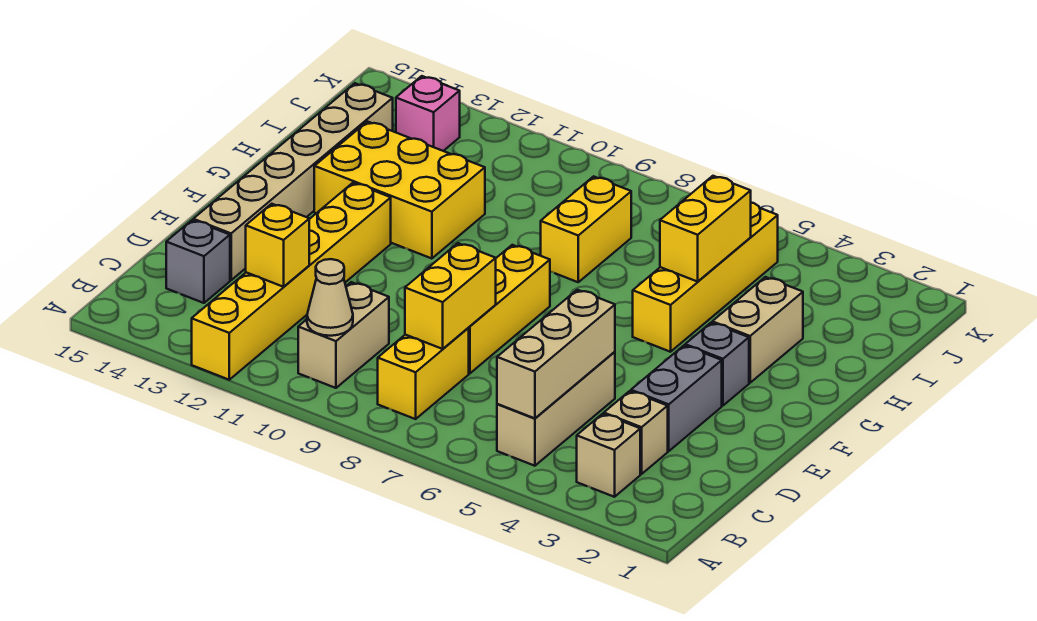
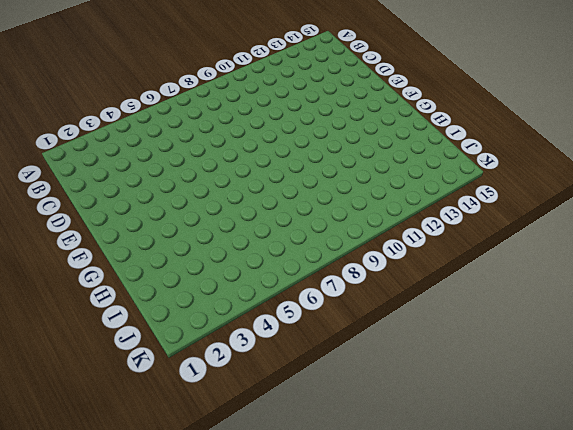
none -> yellow 1x6 brick [192,183,391,380]
none -> tan 1x1 brick [577,414,640,497]
none -> tan 1x3 brick [497,352,615,466]

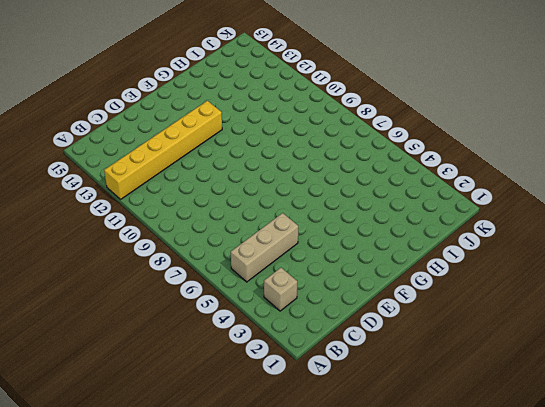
none -> yellow 1x2 brick [378,328,469,419]
none -> tan 1x2 brick [298,282,389,388]
none -> tan 1x1 brick [604,391,668,474]

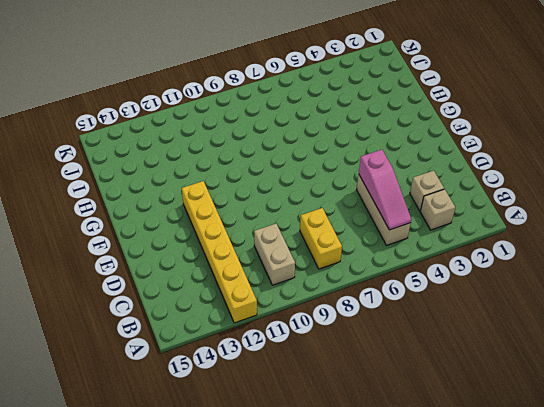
pink 1x3 slope [359,150,411,230] -> tan 1x3 brick [497,290,615,418]
none -> grey 1x1 brick [166,220,230,303]
none -> grey 1x2 brick [631,345,722,451]
none -> yellow 1x3 brick [469,245,550,374]

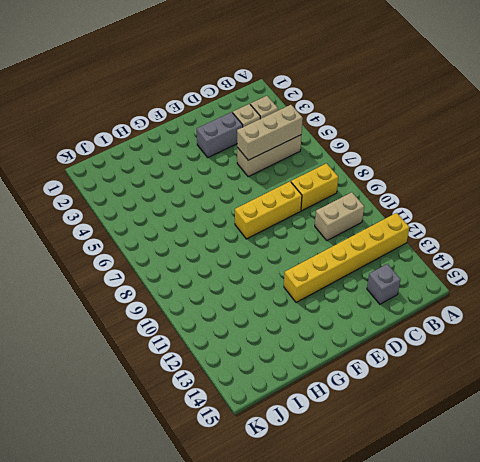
none -> tan 1x6 brick [193,83,393,280]
none -> grey 1x1 brick [685,323,749,406]
none -> tan 1x2 brick [712,277,803,383]

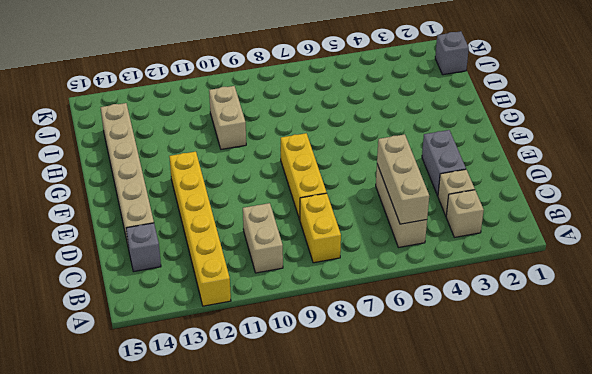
tan 1x2 brick [209,86,246,149] -> tan 1x2 brick moved to [712,277,803,383]
grey 1x1 brick [435,31,469,75] -> grey 1x1 brick moved to [685,323,749,406]
none -> yellow 1x4 brick [633,203,778,352]
none -> yellow 2x3 brick [314,122,485,259]
none -> yellow 1x2 brick [540,176,631,282]

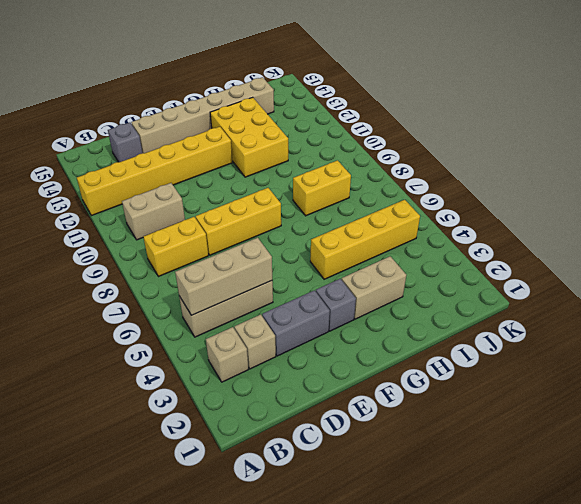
none -> pink 1x1 brick [396,76,460,151]
none -> tan 1x1 cone [307,259,353,336]
none -> yellow 1x2 brick [405,243,496,349]

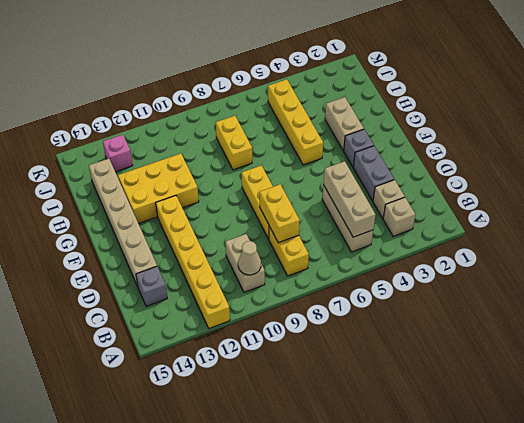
none -> yellow 1x1 brick [246,204,309,287]
none -> yellow 1x2 brick [660,176,751,282]

